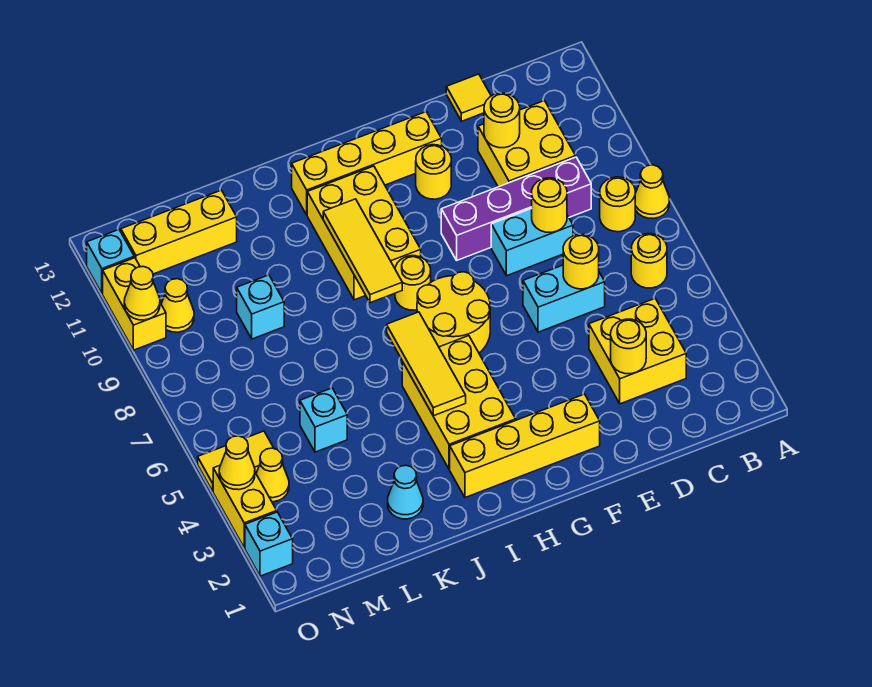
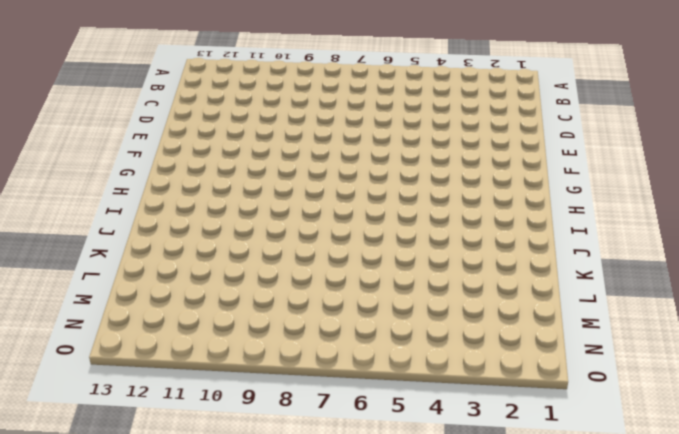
none -> yellow 1x1 cone [635,165,670,219]
none -> yellow 1x1 round brick [631,234,667,288]
none -> yellow 1x1 round brick [600,177,635,232]
none -> yellow 2x2 brick [589,299,686,404]

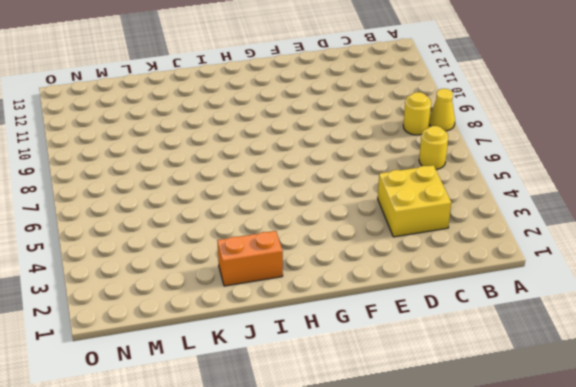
orange 1x2 brick [217,231,283,286] -> yellow 1x4 brick [450,394,600,498]
none -> purple 1x4 brick [441,157,591,260]
none -> yellow 2x2 brick [478,101,576,187]
none -> cyan 1x2 brick [523,265,605,332]
none -> cyan 1x2 brick [491,209,573,276]

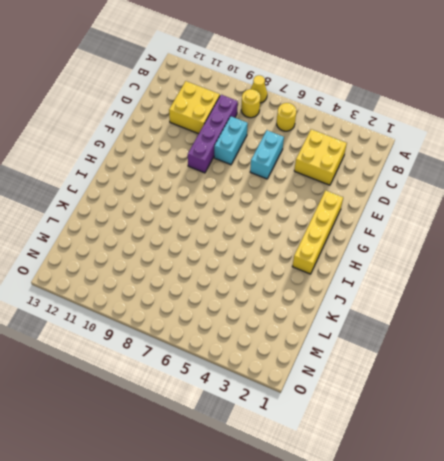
none -> yellow 1x1 tile [446,74,491,121]
none -> yellow 1x1 round brick [416,145,451,199]
none -> yellow 1x4 brick [292,112,442,215]
none -> yellow 2x2 round brick [417,272,490,353]

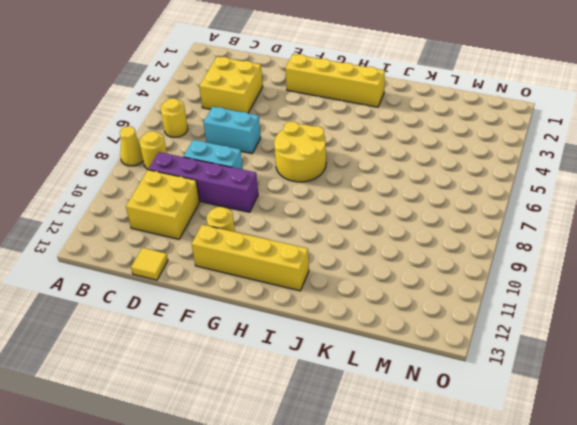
none -> yellow 2x3 brick [402,336,516,469]
none -> yellow 1x1 round brick [395,256,431,310]
none -> yellow 2x3 brick [307,166,421,300]
none -> cyan 1x1 cone [388,465,423,519]

